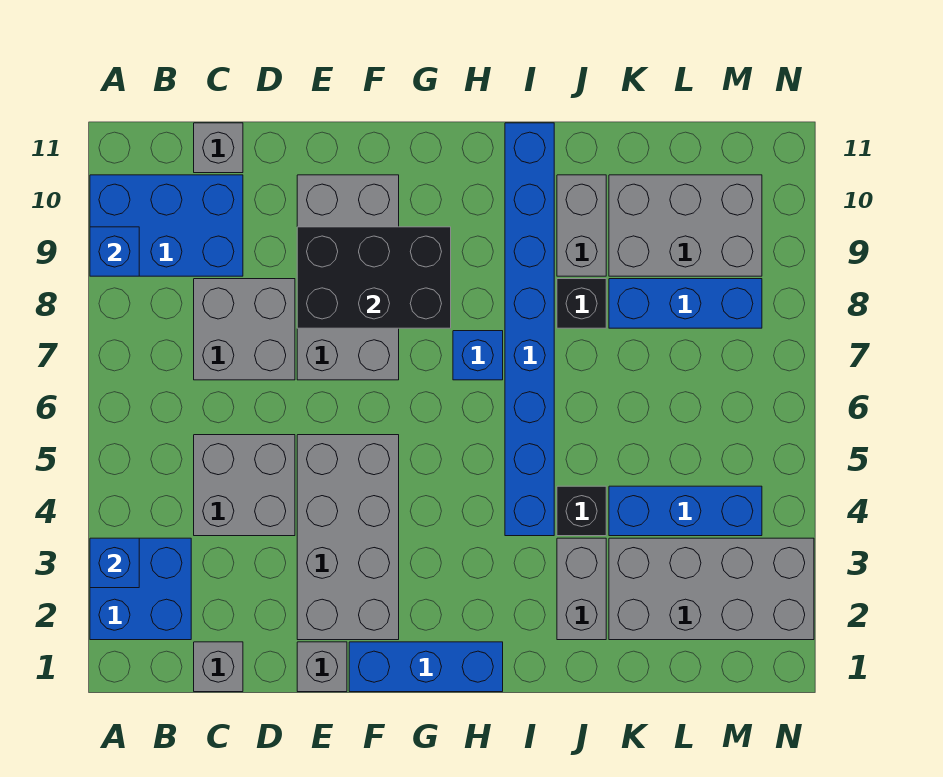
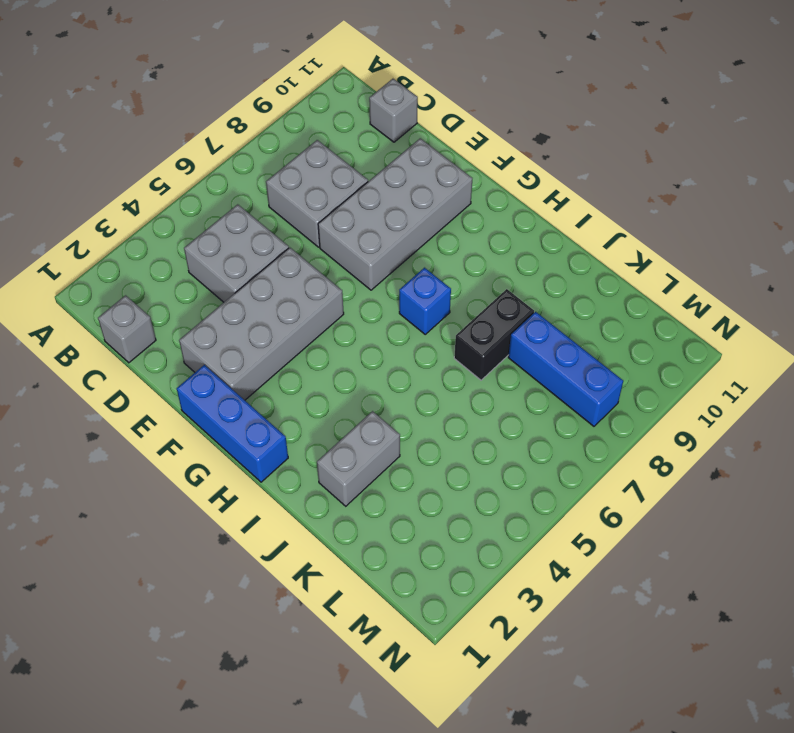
black 1x2 brick [454,289,534,380] -> black 1x1 brick [557,279,606,328]
none -> blue 2x2 brick [90,538,191,640]
none -> blue 2x3 brick [90,175,243,276]
none -> grey 1x1 brick [297,642,347,692]

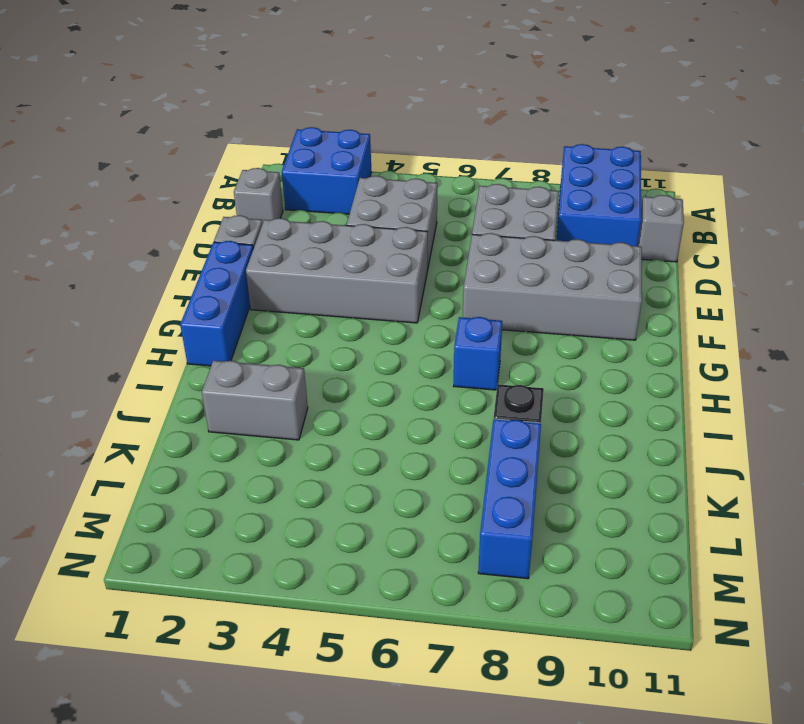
none -> blue 1x8 brick [505,123,554,536]
none -> black 1x1 brick [557,486,606,536]
none -> grey 1x2 brick [557,175,606,276]

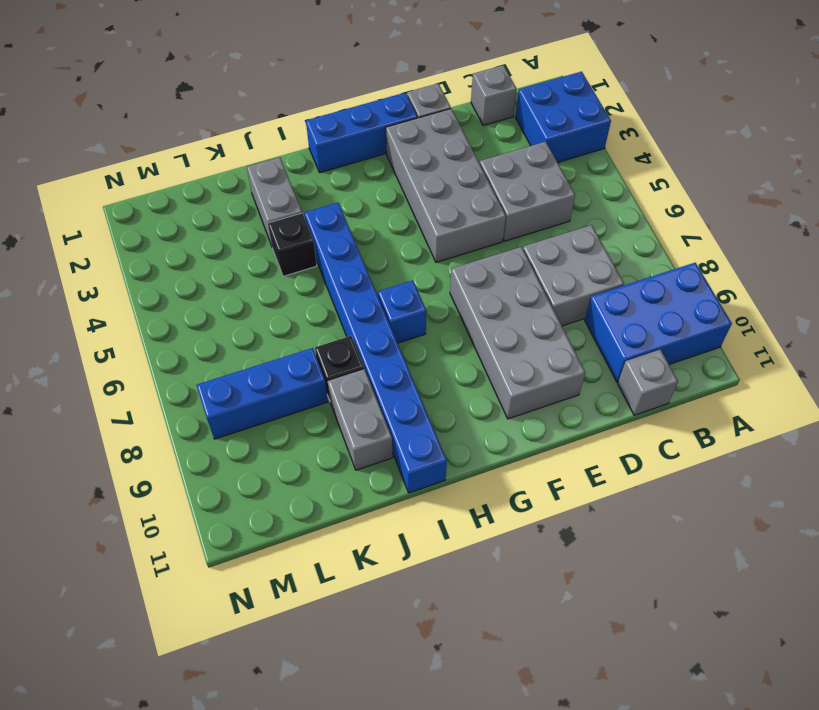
none -> grey 2x4 brick [609,538,814,640]
none -> blue 1x3 brick [609,486,762,536]
none -> grey 2x3 brick [609,175,762,276]

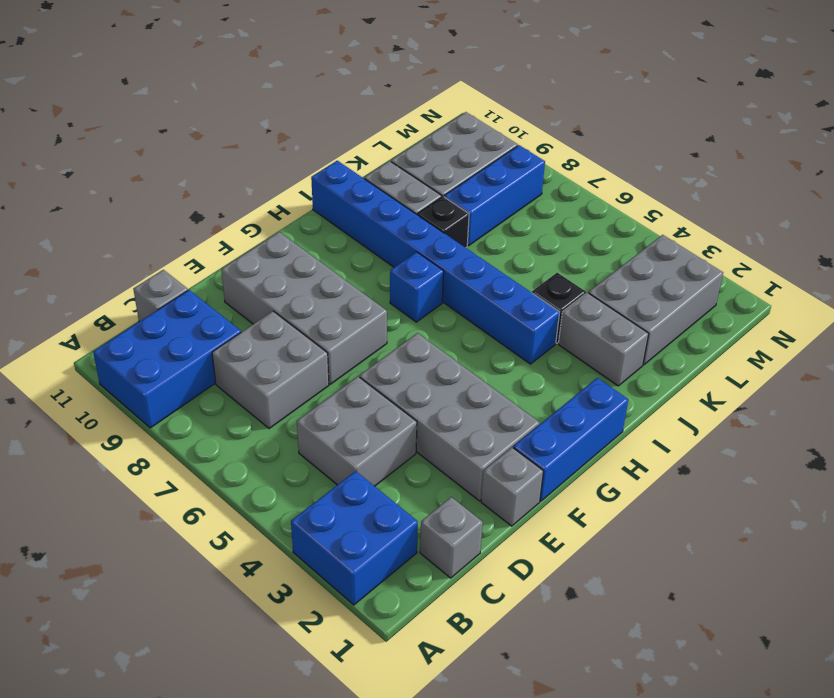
grey 2x3 brick [589,235,723,365] -> grey 2x4 brick [609,538,814,640]
none -> blue 1x3 brick [609,486,762,536]
none -> blue 1x1 brick [90,538,139,588]
none -> blue 1x1 brick [90,227,139,276]

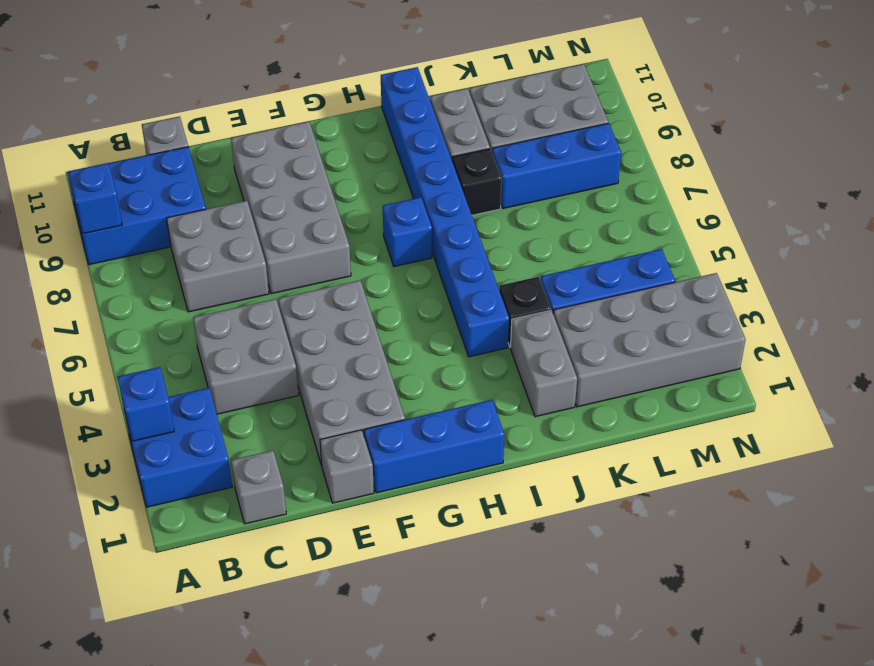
none -> black 2x3 brick [297,227,451,328]

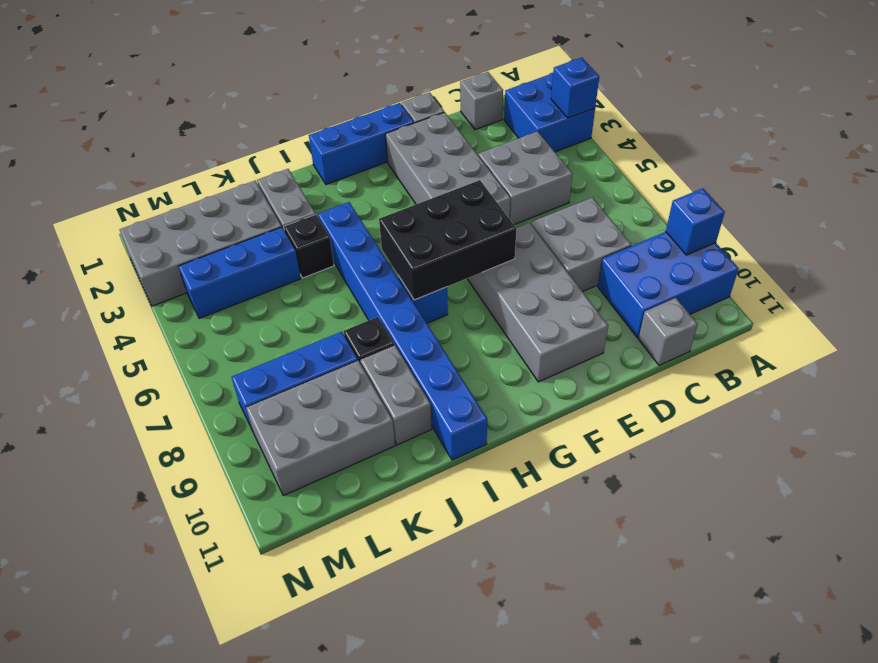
black 2x3 brick [379,180,517,300] -> black 2x3 brick moved to [297,227,451,328]

